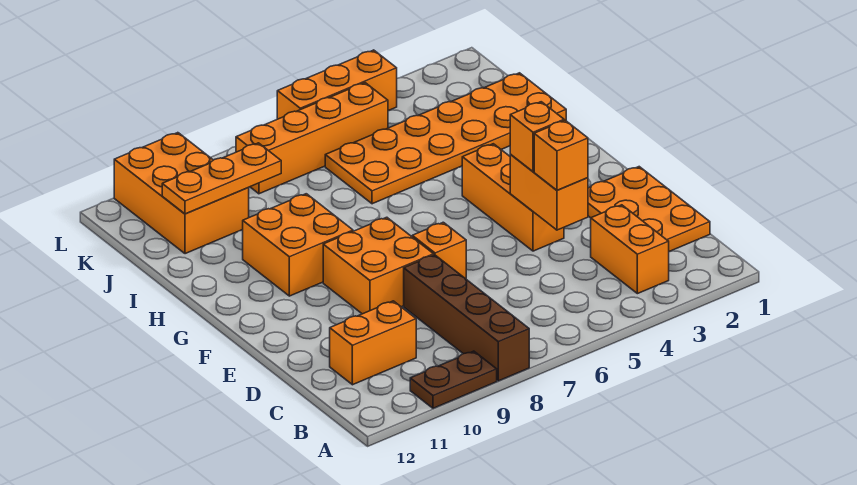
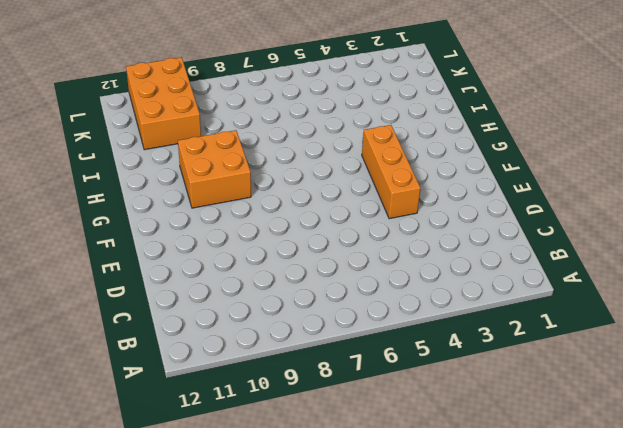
none -> brown 1x4 brick [404,255,529,381]
none -> brown 1x2 plate [410,351,497,408]
none -> orange 1x2 brick [591,205,669,294]

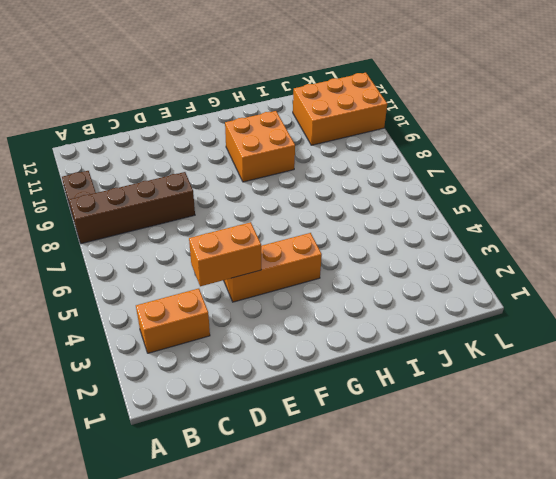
none -> orange 2x3 plate [588,167,710,252]
none -> orange 1x2 brick [330,301,416,385]
none -> orange 1x1 brick [412,222,466,279]

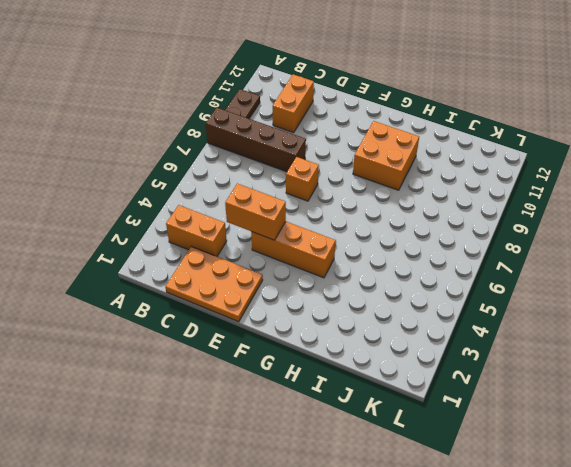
none -> orange 2x2 brick [323,217,434,314]
none -> orange 2x6 plate [325,73,566,204]
none -> orange 2x3 brick [114,133,249,254]

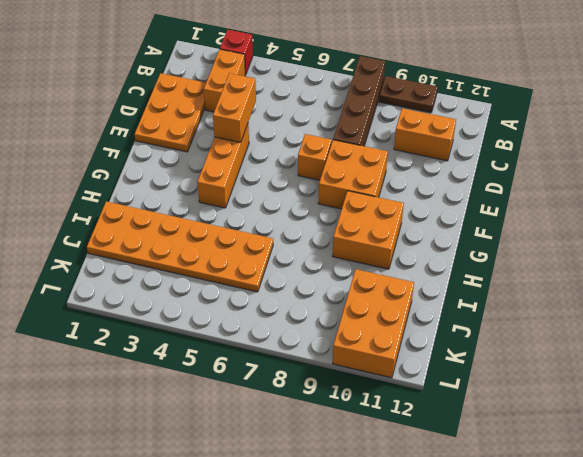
red 1x1 brick [220,30,253,75] -> none
none -> orange 1x4 brick [236,83,388,194]
none -> orange 1x3 brick [277,50,397,119]
none -> orange 1x3 plate [162,143,281,214]

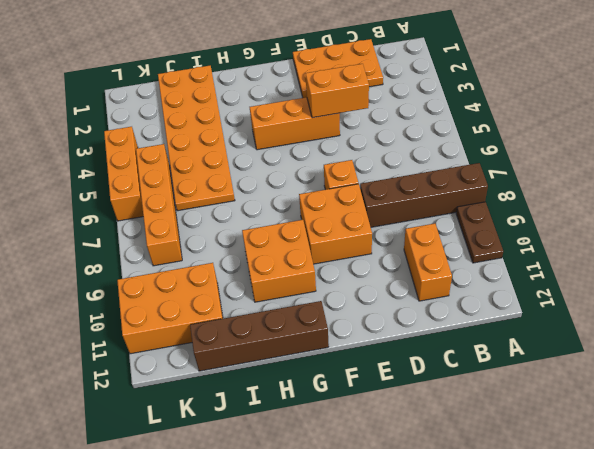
brown 1x4 brick [190,301,329,371] -> none
none -> orange 1x2 brick [591,205,669,294]
none -> orange 1x3 plate [162,143,281,214]
none -> orange 1x1 brick [534,120,588,190]

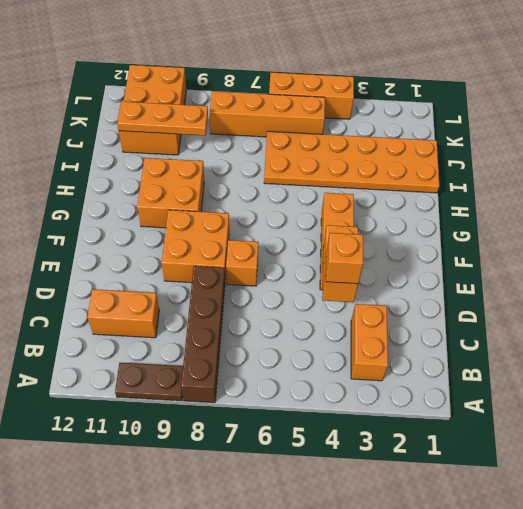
none -> orange 2x3 plate [588,167,710,252]
none -> orange 1x1 brick [510,102,564,172]

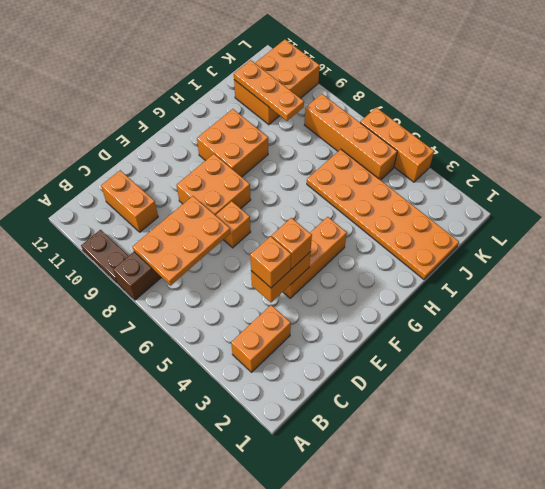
orange 2x3 plate [133,196,230,285] -> orange 2x3 plate moved to [588,167,710,252]

